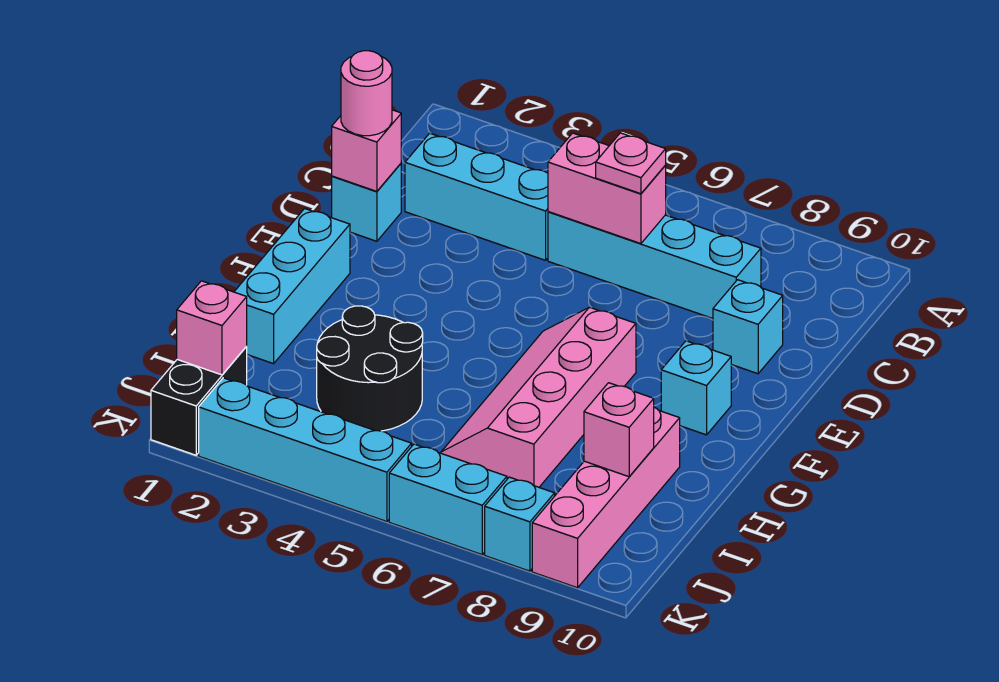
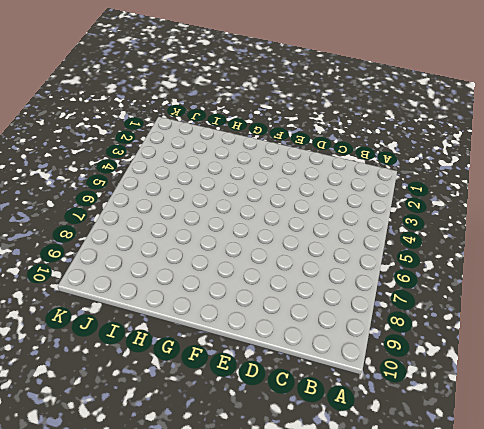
none -> cyan 1x3 brick [405,133,548,260]
none -> cyan 1x4 brick [548,212,761,318]
none -> cyan 1x1 brick [332,164,401,241]

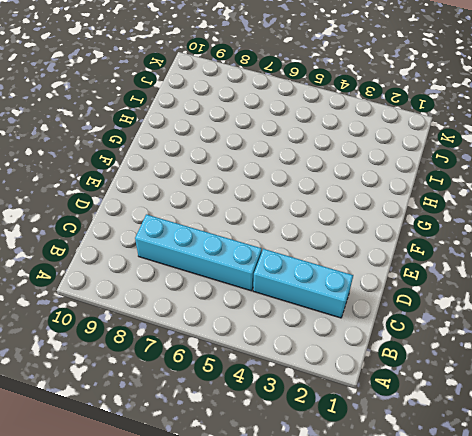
none -> cyan 1x1 brick [332,164,401,241]
none -> cyan 1x1 brick [713,280,783,374]
none -> cyan 1x3 brick [234,208,350,364]

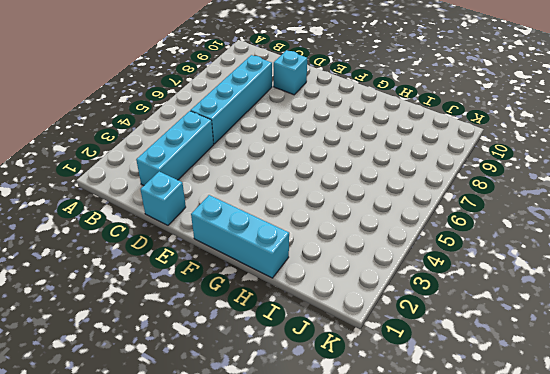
none -> pink 2x4 slope [441,307,636,487]
none -> cyan 1x1 brick [661,341,731,435]
none -> black 2x2 round brick [317,306,423,431]

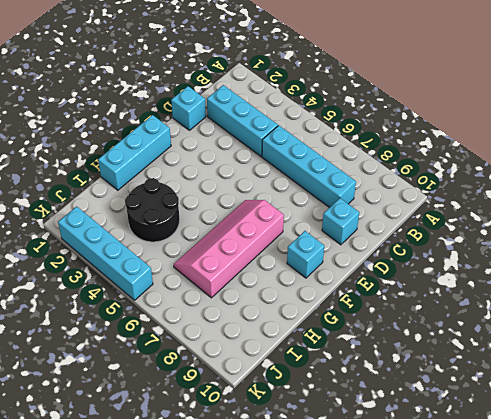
none -> pink 1x4 brick [532,407,680,588]
none -> black 1x2 brick [151,347,247,455]
none -> cyan 1x2 brick [389,444,507,555]

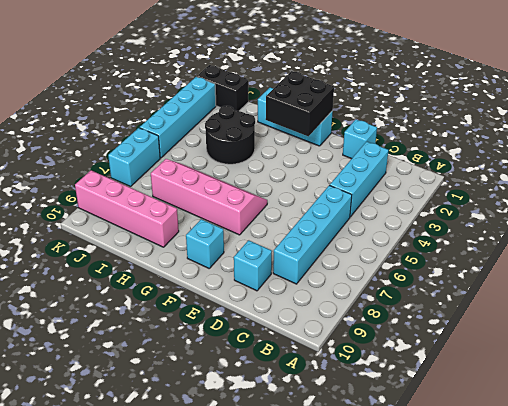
black 2x2 brick [266,71,334,136] -> none
none -> cyan 1x1 brick [485,477,555,571]
none -> pink 1x2 brick [548,133,666,244]
none -> pink 1x1 brick [332,110,401,191]

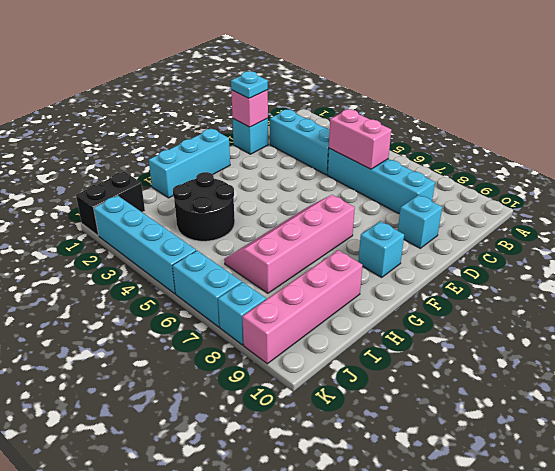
cyan 1x1 plate [231,71,268,98] -> pink 1x1 round brick [341,51,392,136]
none -> pink 1x1 brick [584,383,654,477]
none -> pink 1x1 brick [177,281,247,375]
none -> pink 1x1 plate [596,133,666,194]

